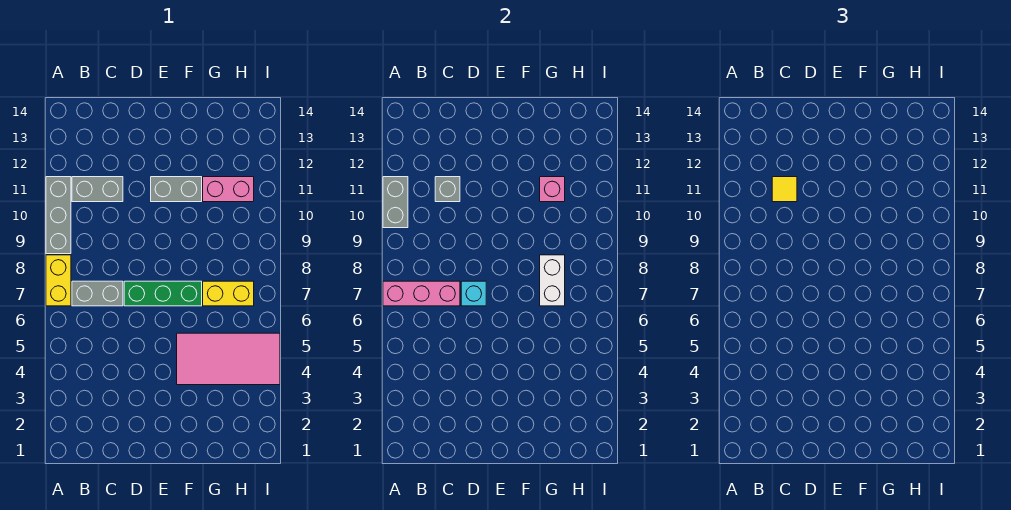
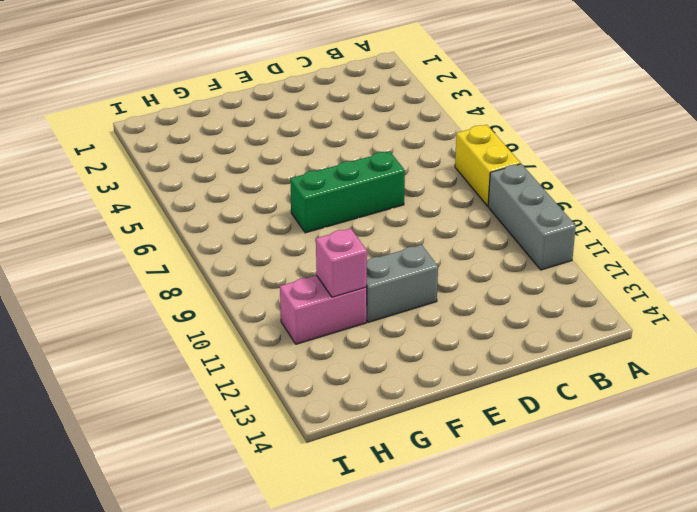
none -> grey 1x2 brick [72,281,123,306]
none -> grey 1x2 brick [72,177,123,202]
none -> pink 2x4 tile [177,333,280,385]

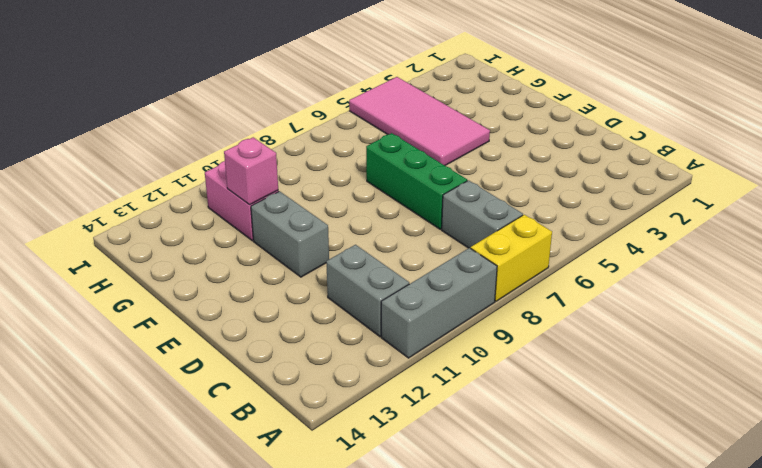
none -> yellow 1x2 brick [203,281,254,306]
none -> pink 1x3 brick [383,281,460,306]
none -> grey 1x2 brick [383,177,408,228]

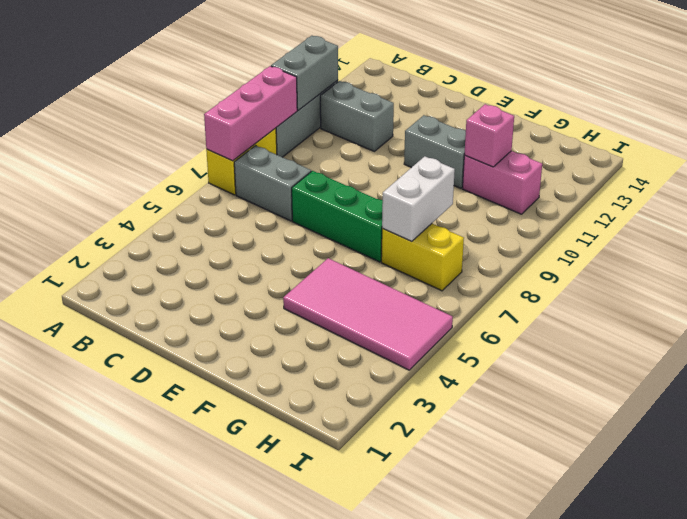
pink 1x3 brick [204,66,297,161] -> pink 1x3 brick turned to [383,281,460,306]
none -> grey 1x1 brick [435,177,460,202]
none -> cyan 1x1 brick [461,281,486,306]
none -> yellow 1x1 tile [772,177,797,202]

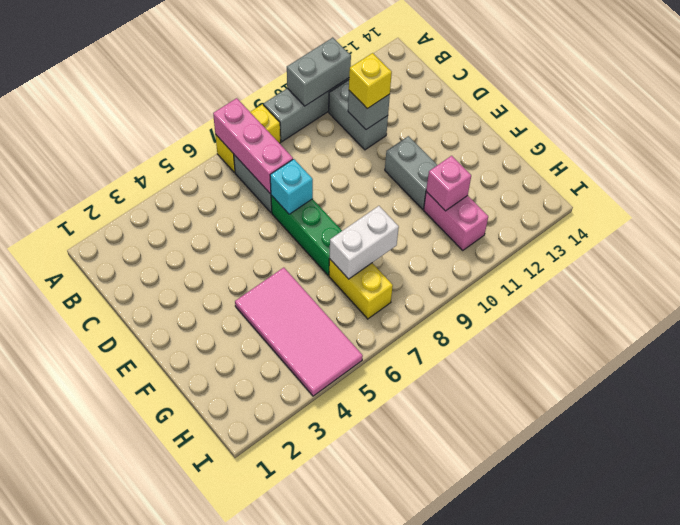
yellow 1x1 brick [349,53,392,109] -> yellow 1x1 tile [772,177,797,202]

